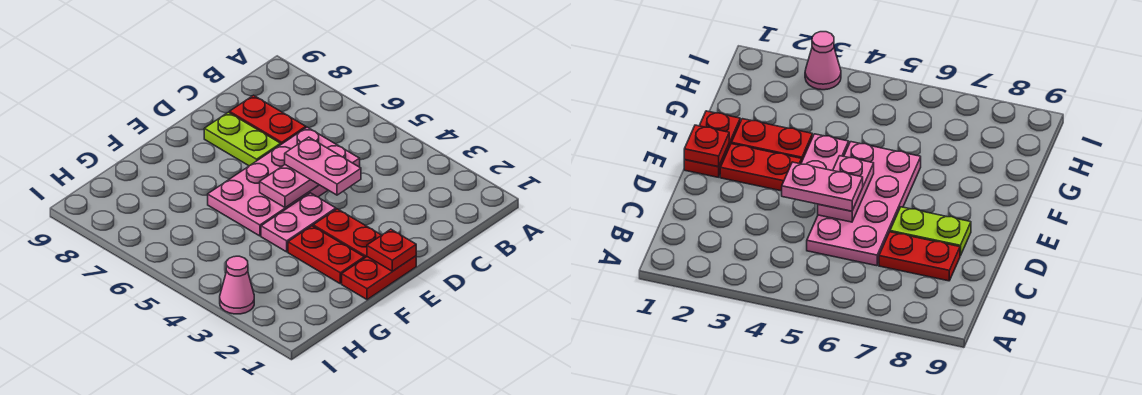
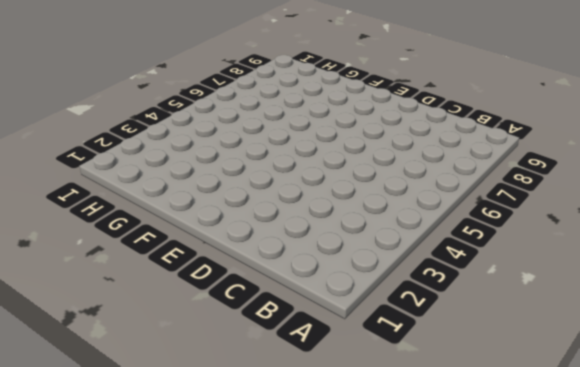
none -> pink 2x4 plate [208,127,360,236]
none -> red 1x2 plate [230,95,306,144]

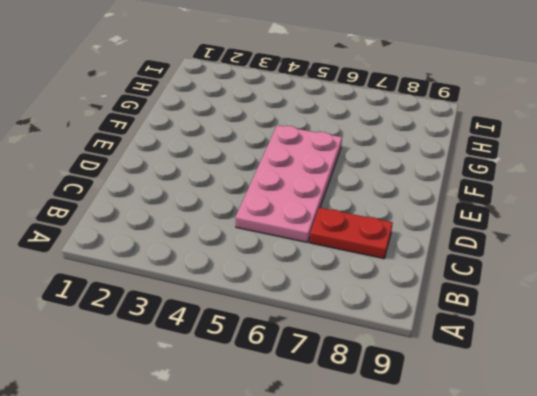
none -> lime 1x2 plate [204,112,281,166]
none -> red 1x2 plate [342,256,416,300]

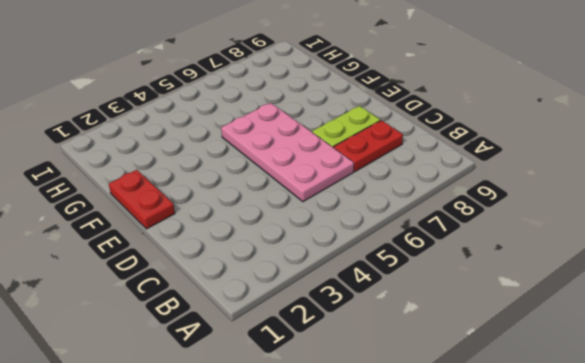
none -> red 1x2 plate [313,209,381,258]
none -> pink 1x2 plate [261,193,336,252]

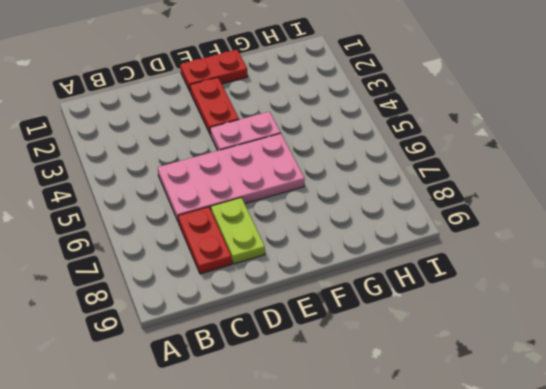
none -> red 1x2 plate [288,226,364,284]
none -> pink 1x1 cone [220,256,254,314]

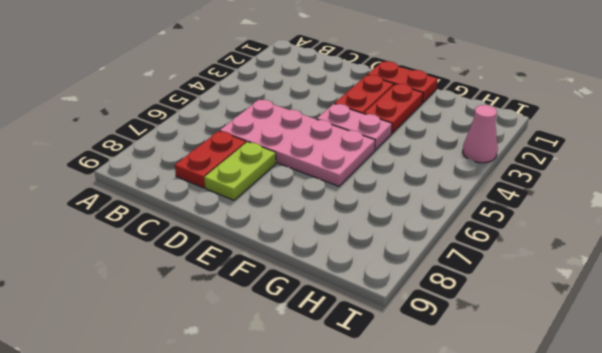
none -> pink 1x2 plate [260,165,319,208]
none -> red 1x1 plate [367,229,416,271]

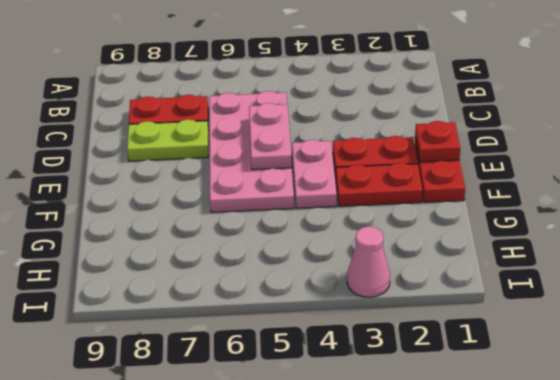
none -> pink 1x2 plate [285,137,361,195]

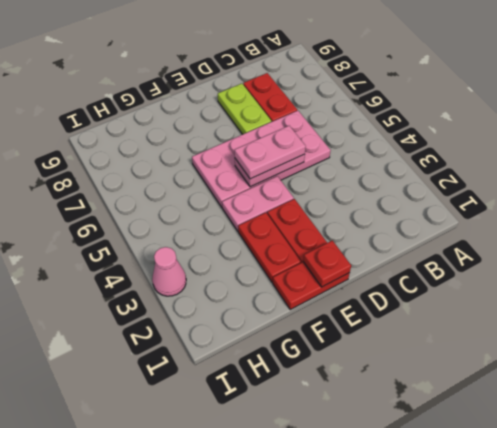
pink 1x2 plate [235,126,306,179] -> pink 1x2 plate turned to [285,137,361,195]

